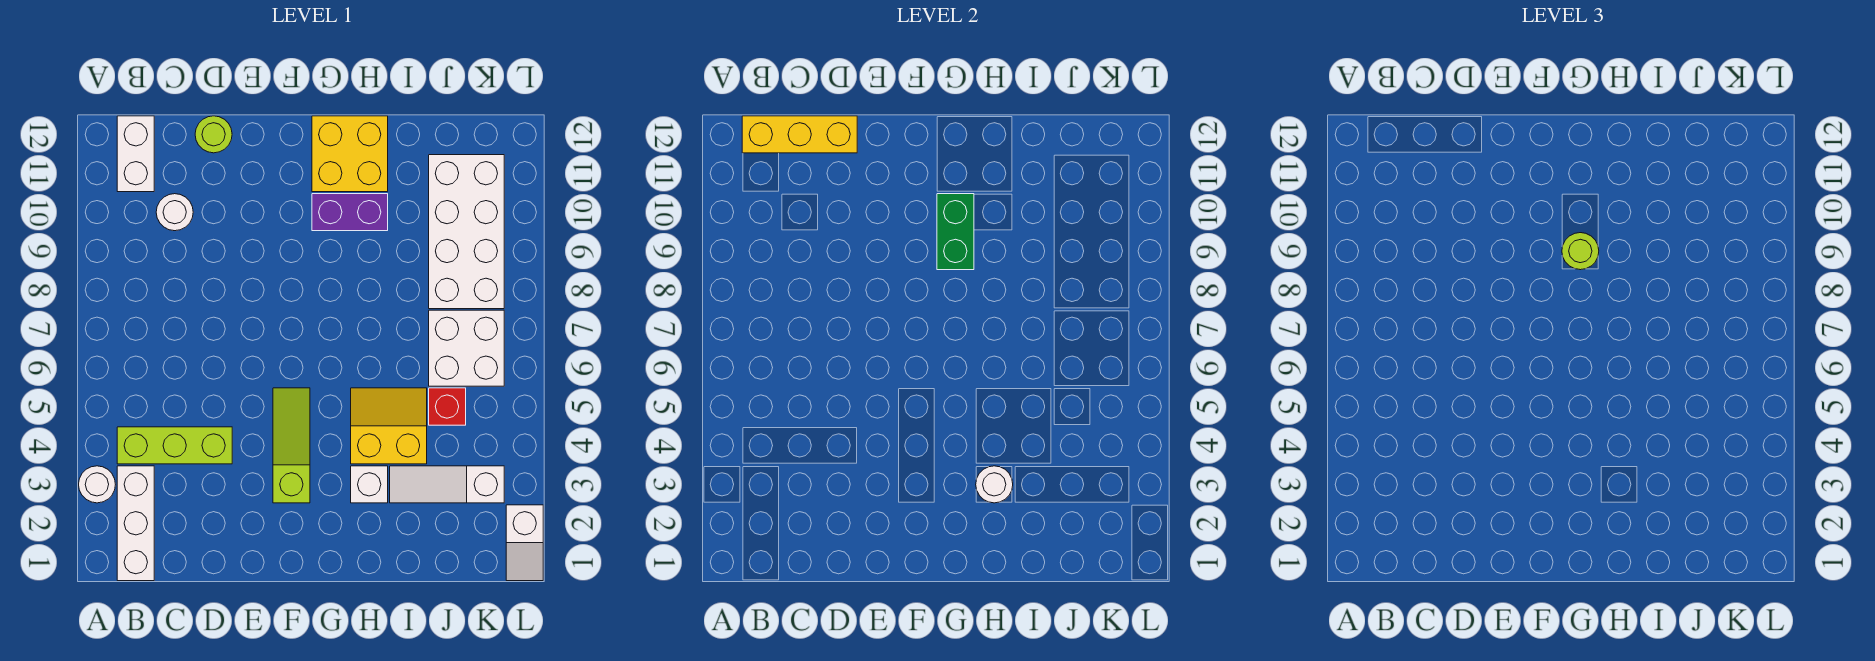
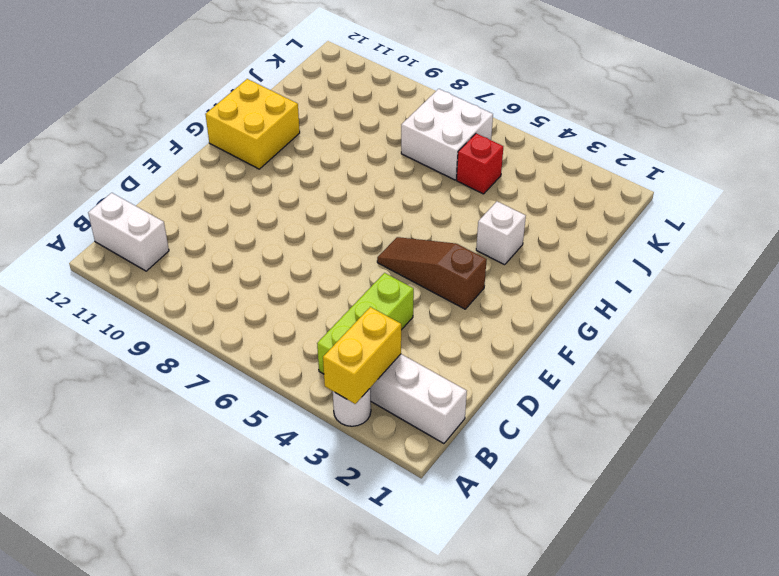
yellow 1x2 brick [323,307,401,404] -> none
brown 1x3 slope [377,237,487,309] -> lime 1x3 slope [273,388,310,503]
none -> white 1x1 round brick [156,194,193,231]
none -> lime 1x1 round brick [195,116,232,153]
none -> purple 1x2 brick [312,194,388,231]

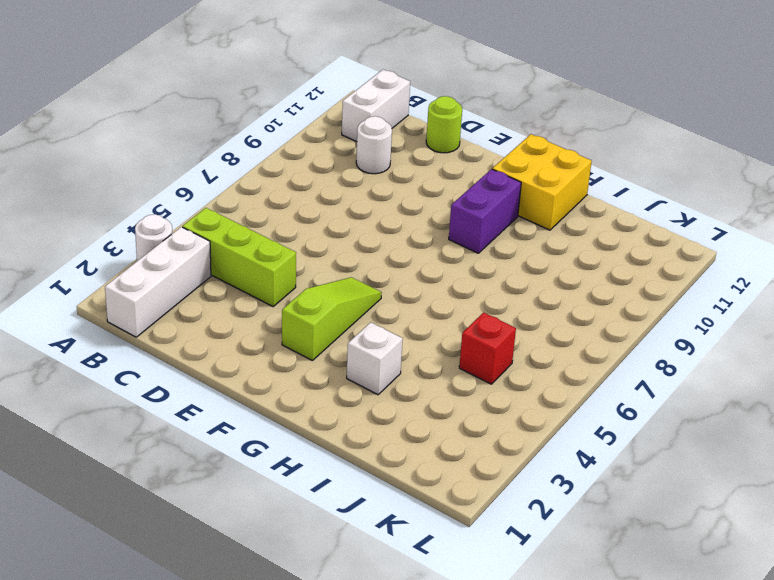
purple 1x2 brick [449,169,521,253] -> purple 1x2 brick turned to [312,194,388,231]
none -> yellow 2x2 slope [351,388,427,464]
none -> white 1x3 slope [390,466,504,503]
none -> white 2x2 brick [429,310,504,386]

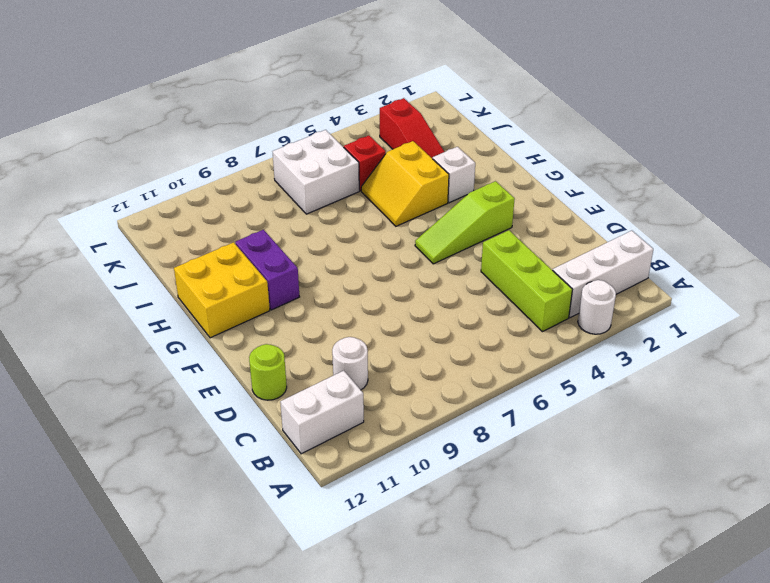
red 1x3 slope [380,98,444,159] -> white 1x3 slope [390,466,504,503]
none -> white 2x4 brick [429,155,504,309]
none -> white 1x2 slope [506,505,543,581]
none -> yellow 1x3 brick [742,116,857,153]

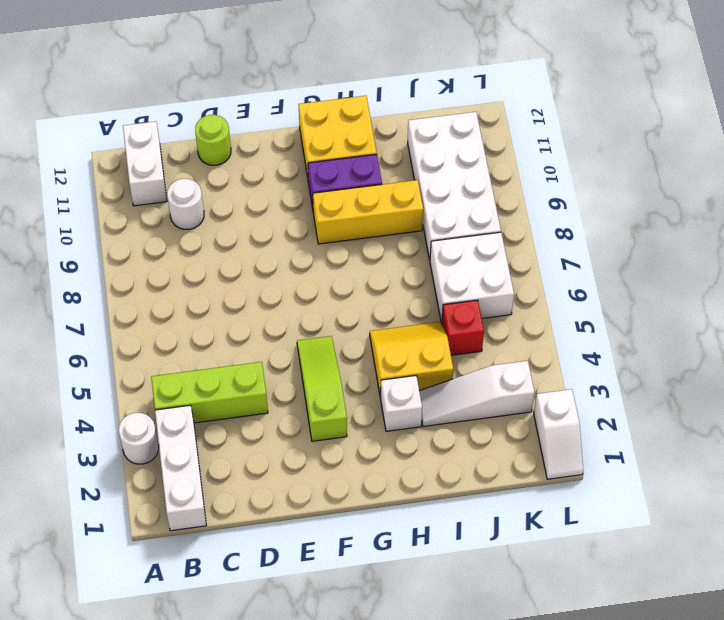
yellow 1x3 brick [313,180,423,244] -> yellow 1x3 brick moved to [742,116,857,153]
none -> green 1x2 brick [937,194,974,270]
none -> white 1x1 round brick [976,466,1013,503]
none -> lime 1x1 round brick [1562,233,1599,270]

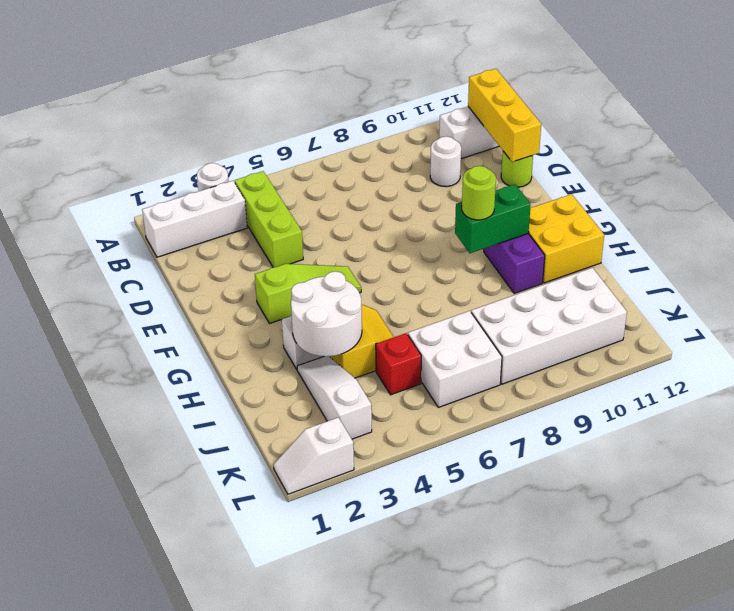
white 2x2 round brick [291,271,362,357] -> white 1x1 round brick [976,466,1013,503]

